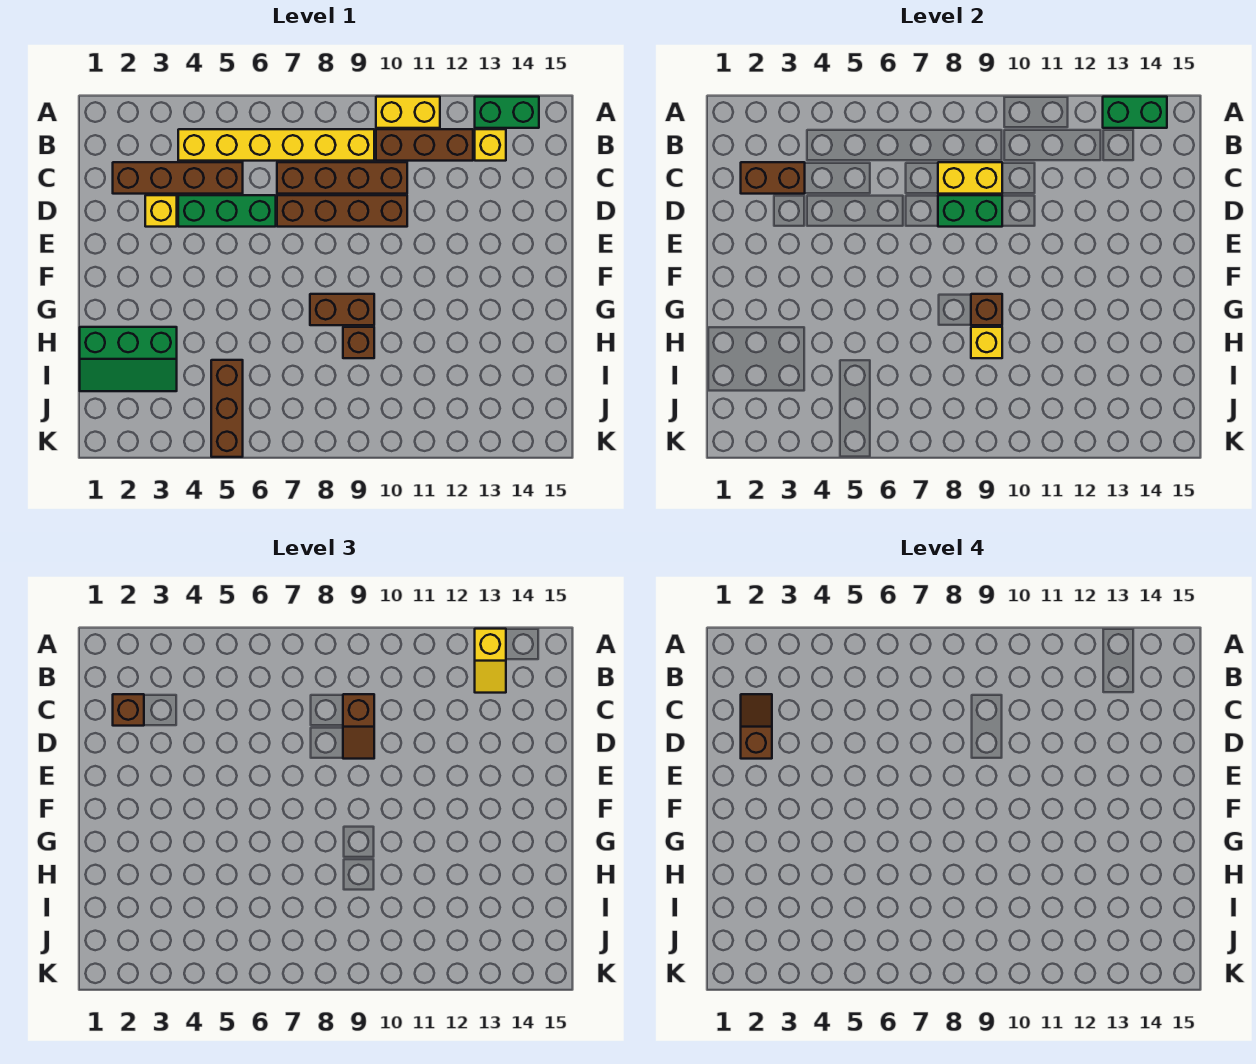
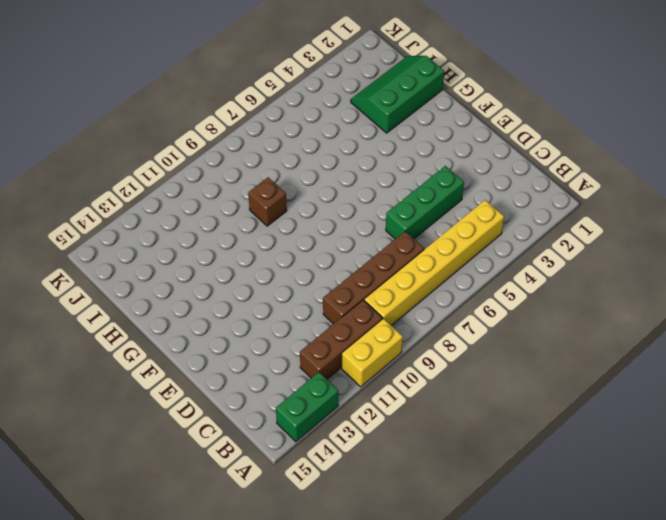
none -> yellow 1x1 brick [475,129,506,161]
none -> brown 1x4 brick [113,162,243,194]
none -> yellow 1x1 brick [145,195,177,227]

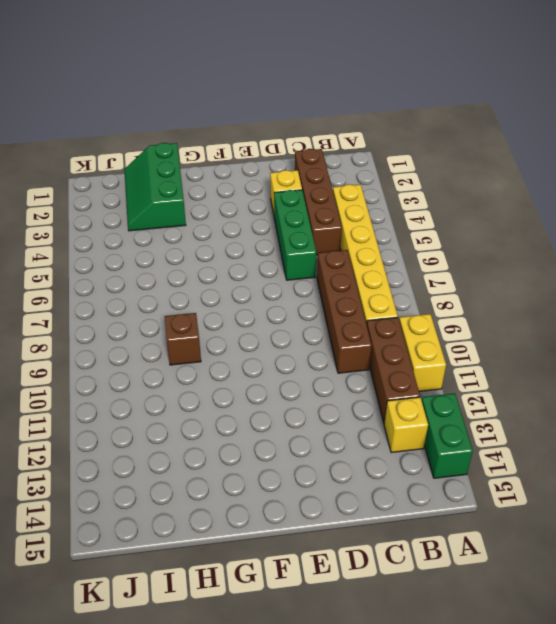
none -> brown 1x4 brick [277,195,407,227]
none -> brown 1x2 brick [310,294,374,325]
none -> brown 1x3 brick [211,360,243,457]

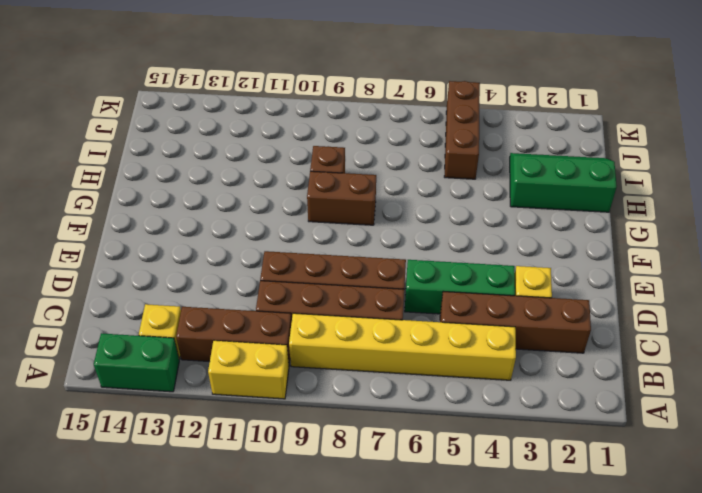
none -> green 1x2 brick [1103,97,1167,128]
none -> brown 1x2 brick [741,162,805,194]
none -> yellow 1x2 brick [938,162,1002,194]

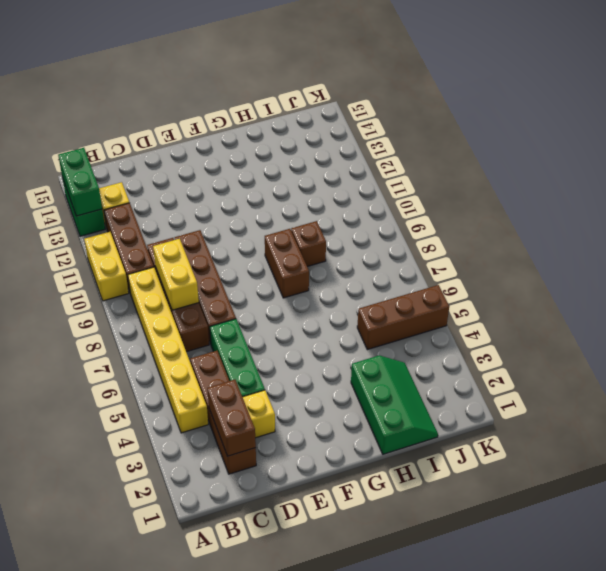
none -> green 1x2 brick [938,195,1002,227]
none -> brown 1x1 brick [971,294,1002,325]
none -> yellow 1x1 brick [971,327,1002,358]

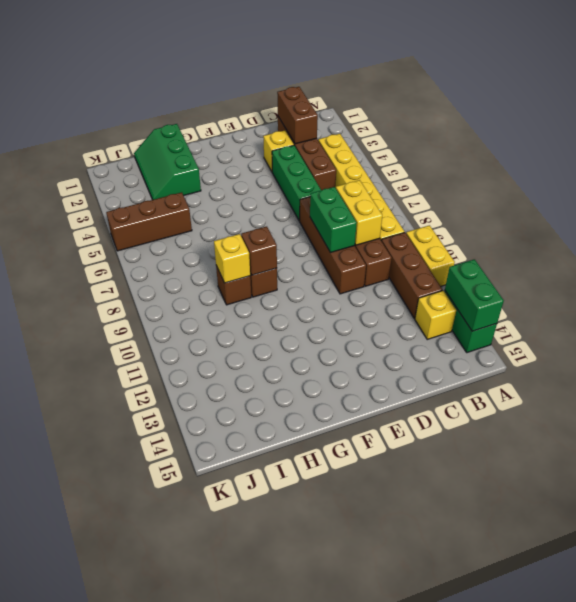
none -> yellow 1x2 slope [475,629,506,693]
none -> brown 1x1 brick [113,694,144,726]
none -> brown 1x2 slope [343,694,374,759]

